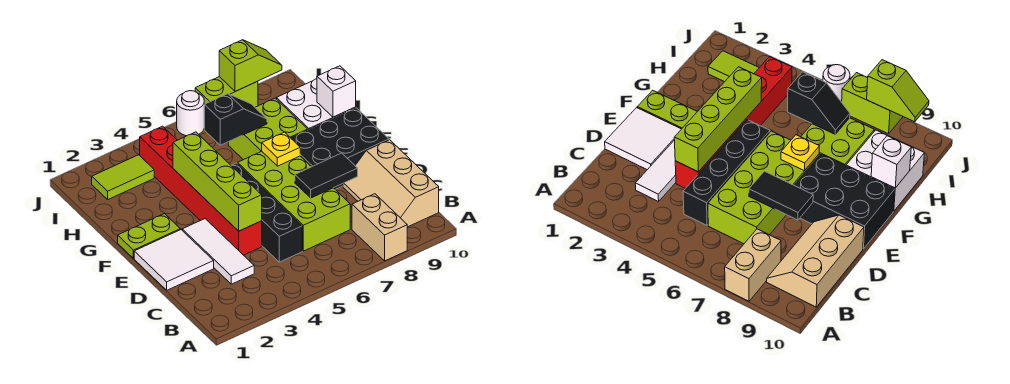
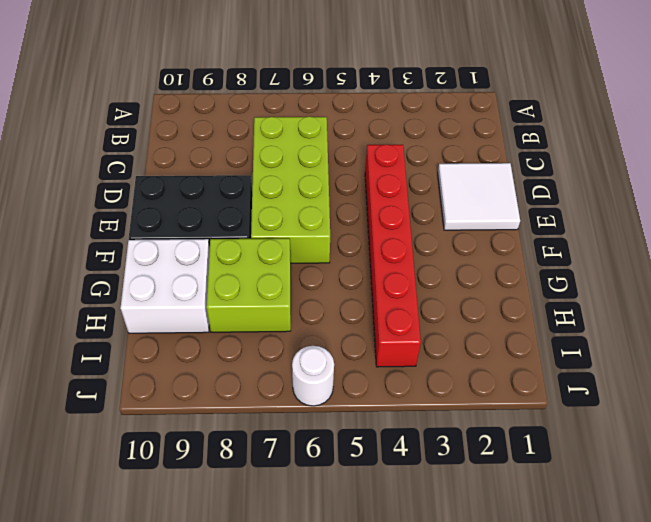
none -> tan 1x2 brick [352,194,407,261]
none -> tan 2x3 slope [343,140,439,227]
none -> white 1x3 tile [182,219,254,284]

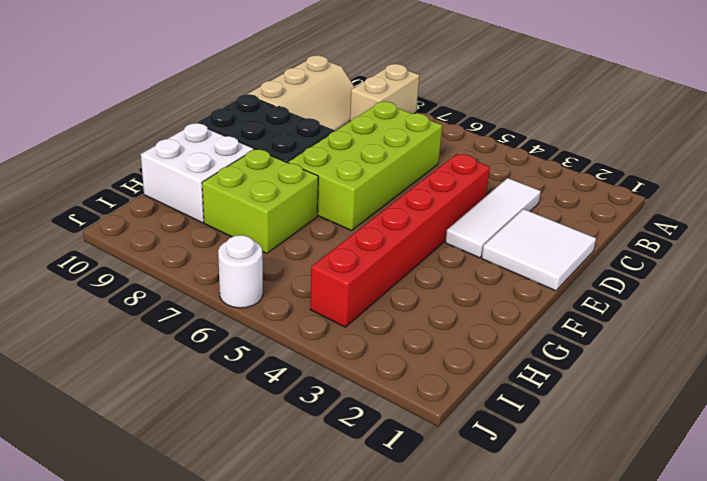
none -> black 1x4 brick [231,163,302,262]
none -> lime 1x2 plate [118,214,180,259]
none -> lime 1x2 tile [92,155,154,199]

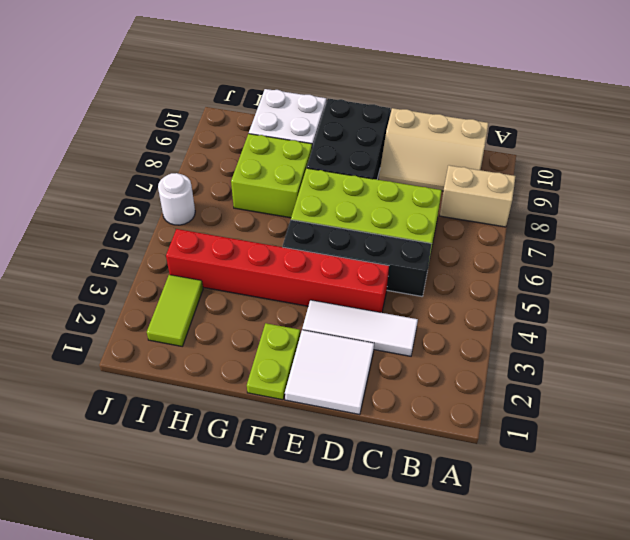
none -> lime 1x2 brick [195,77,258,107]
none -> lime 1x4 brick [173,132,262,231]
none -> black 1x2 tile [295,153,358,198]

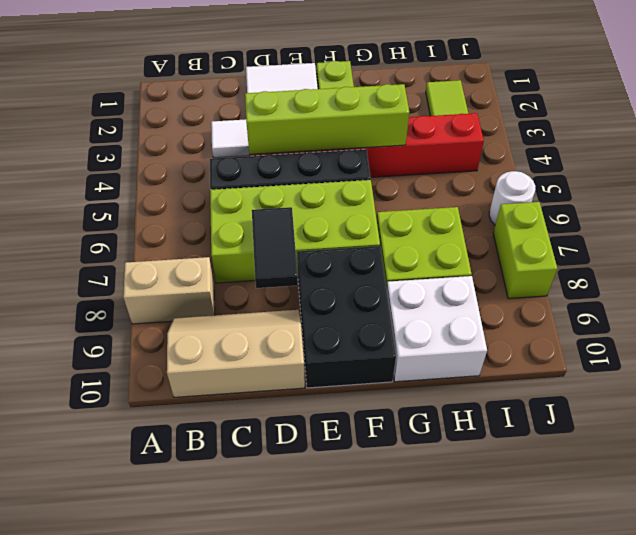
none -> yellow 1x1 plate [262,132,300,166]
none -> white 1x1 brick [317,66,356,117]
none -> black 1x2 slope [204,94,267,145]

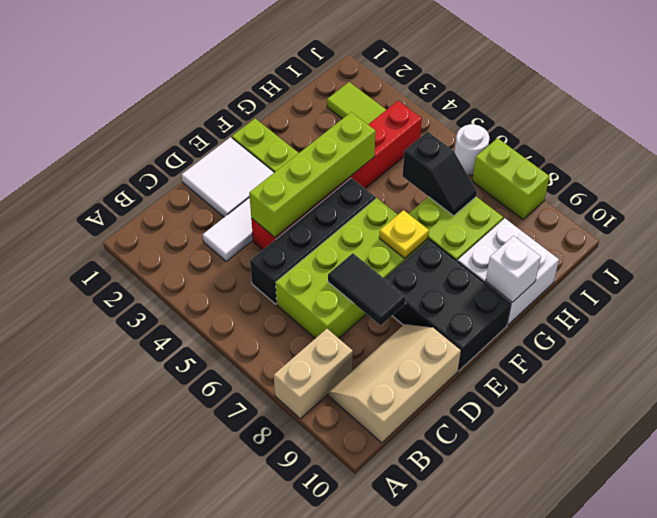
none -> lime 1x2 slope [219,40,282,91]

